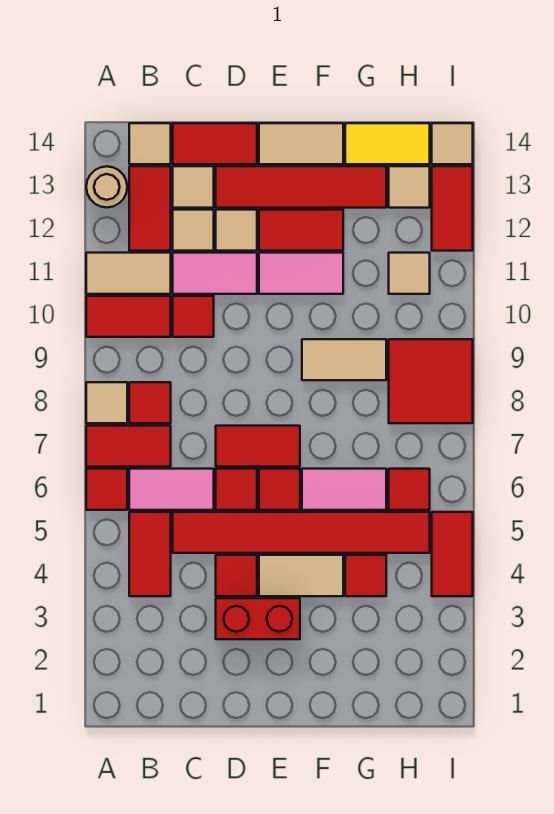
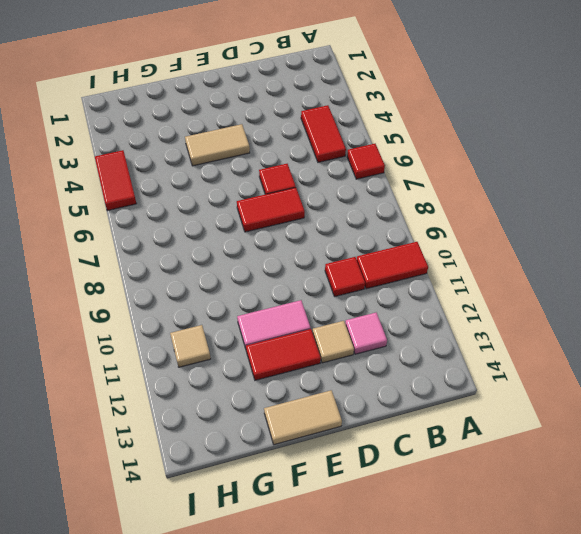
pink 1x1 tile [345,313,387,354] -> tan 1x1 tile [173,210,214,251]
none -> red 1x2 tile [86,426,171,467]
none -> tan 1x1 tile [86,382,127,423]
none -> tan 1x2 tile [86,253,171,294]
none -> tan 1x1 round brick [86,166,127,208]

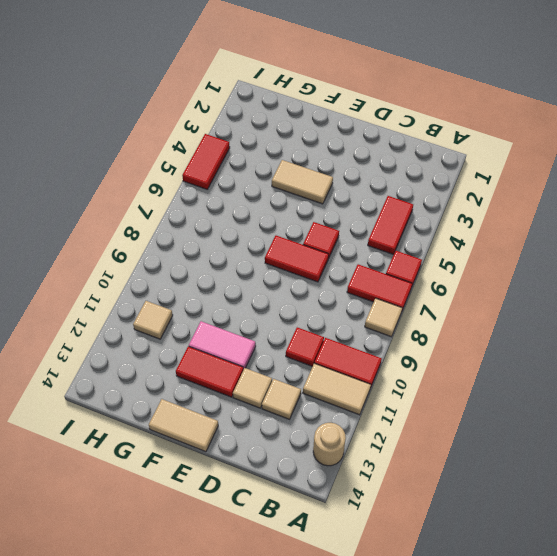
none -> pink 1x2 tile [129,469,214,510]
none -> red 1x1 tile [129,382,171,423]
none -> red 1x2 tile [129,166,171,251]
none -> tan 1x1 tile [129,123,171,164]

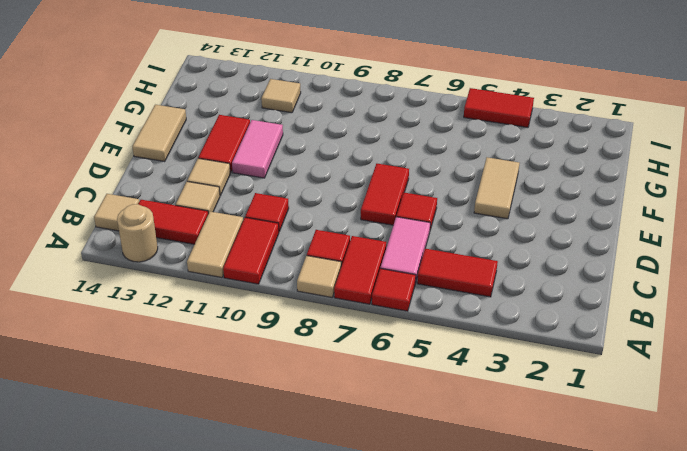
none -> red 1x6 tile [173,512,430,553]
none -> pink 1x2 tile [173,253,257,294]
none -> tan 1x1 tile [173,166,214,208]
none -> red 1x2 tile [173,123,257,164]

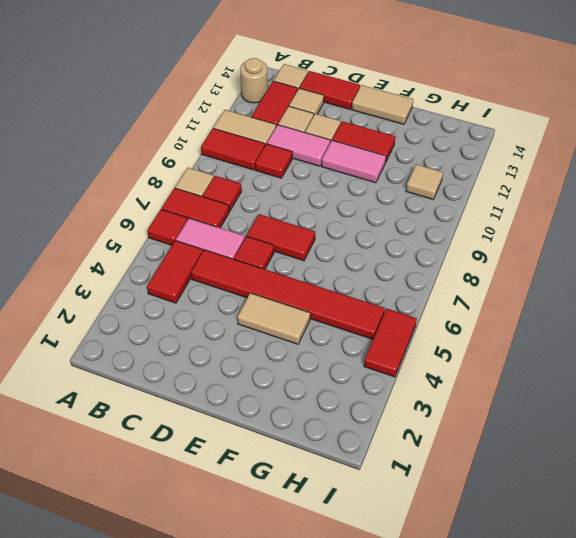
none -> red 1x2 brick [216,598,300,639]
none -> red 1x1 tile [216,555,257,596]
none -> red 1x4 tile [216,166,386,208]
none -> red 1x1 tile [259,469,300,510]

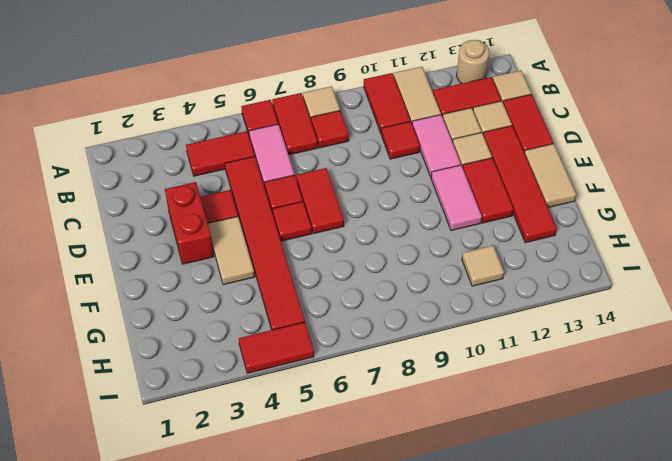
none -> pink 1x2 tile [302,469,386,510]
none -> tan 1x2 tile [302,339,386,380]
none -> red 1x1 tile [345,555,386,596]
none -> yellow 1x2 tile [345,123,430,164]

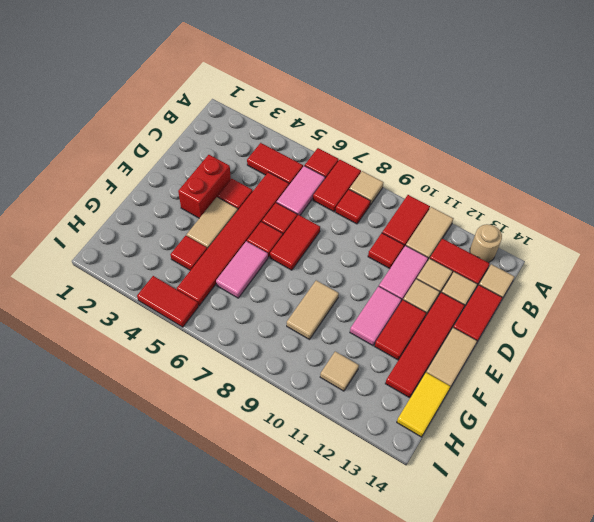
none -> red 1x1 tile [389,469,430,510]
none -> red 2x2 tile [389,339,473,423]
none -> tan 1x1 tile [389,166,430,208]
none -> red 1x2 tile [432,166,473,251]

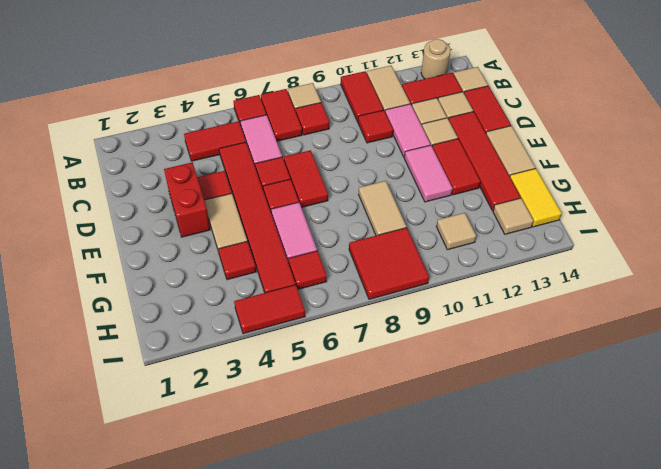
none -> red 1x2 tile [432,166,473,251]
none -> tan 1x1 tile [432,123,473,164]

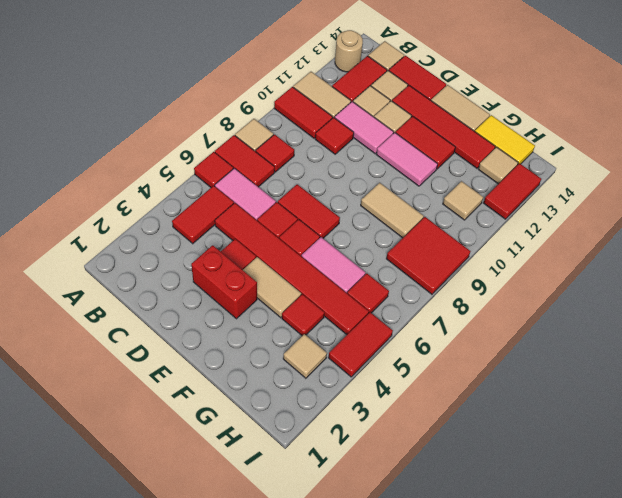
tan 1x1 tile [283,334,327,378] -> tan 1x1 tile moved to [432,123,473,164]

